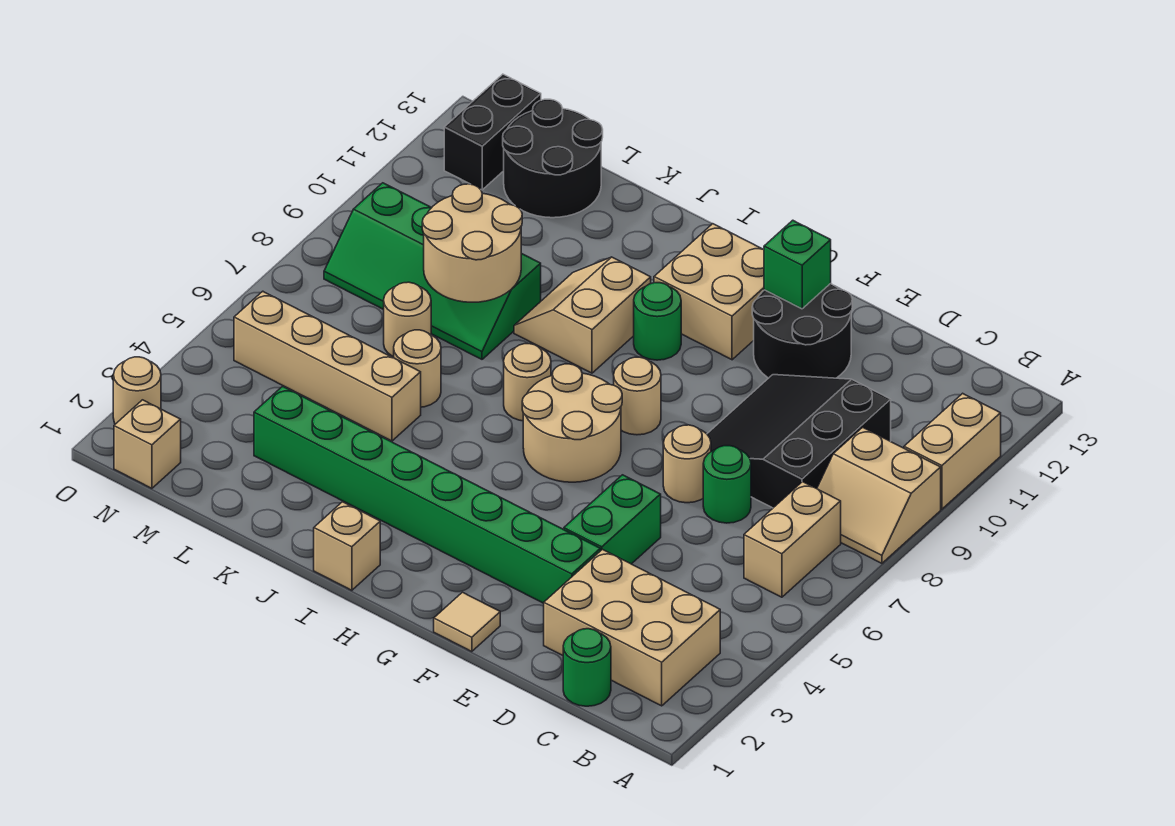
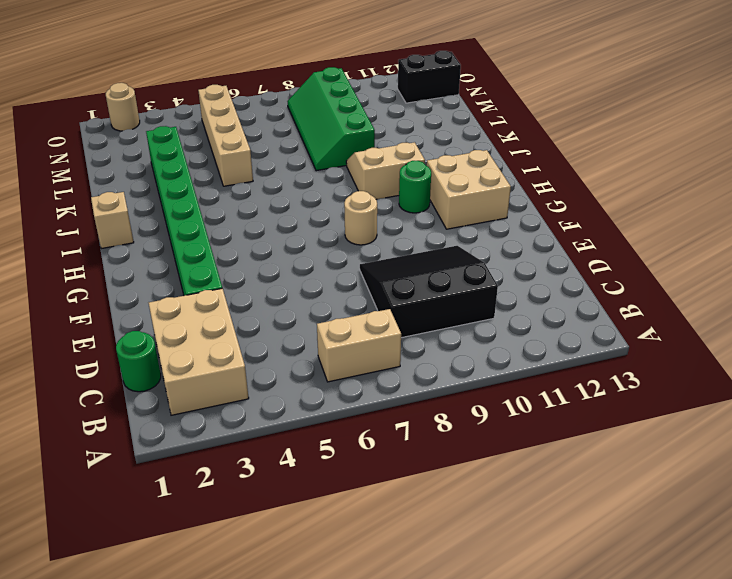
none -> tan 2x2 slope [817,427,941,563]
none -> tan 1x2 brick [904,393,1001,509]
none -> green 1x1 round brick [703,446,751,523]

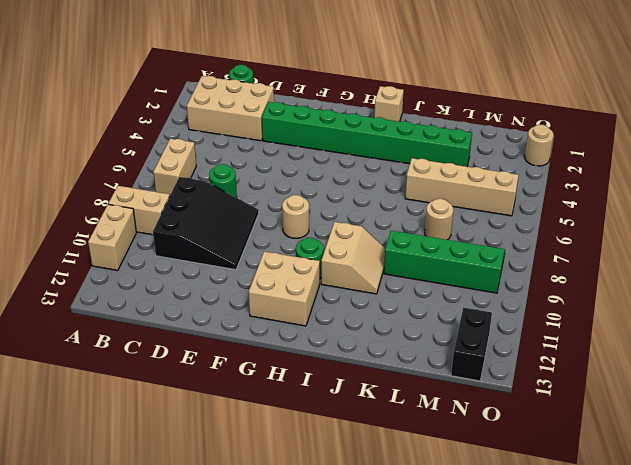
none -> green 1x2 brick [564,475,661,564]
none -> tan 1x1 round brick [663,425,711,503]
none -> black 2x2 round brick [752,284,852,378]

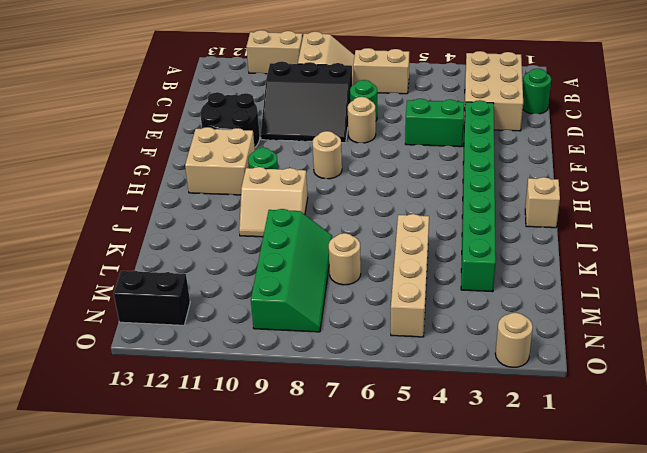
none -> tan 1x1 tile [434,592,500,652]
none -> tan 2x2 round brick [522,364,622,482]
none -> tan 1x1 round brick [504,344,551,421]

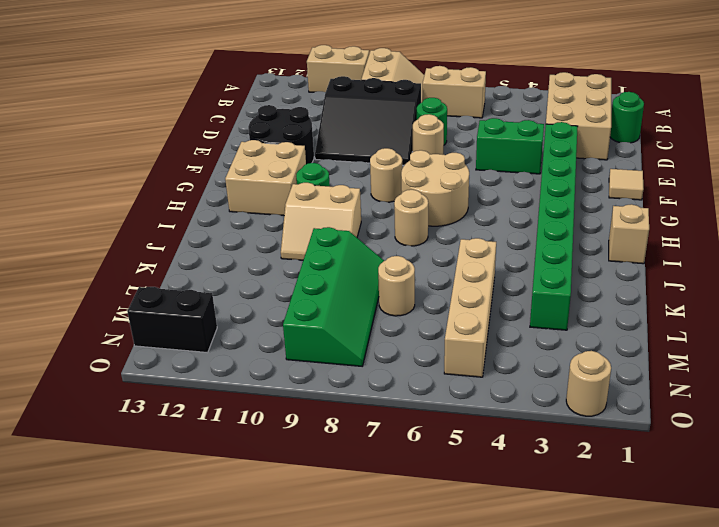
none -> tan 1x1 round brick [394,330,441,407]
none -> black 2x2 round brick [503,99,603,218]
none -> tan 1x1 brick [114,400,181,488]

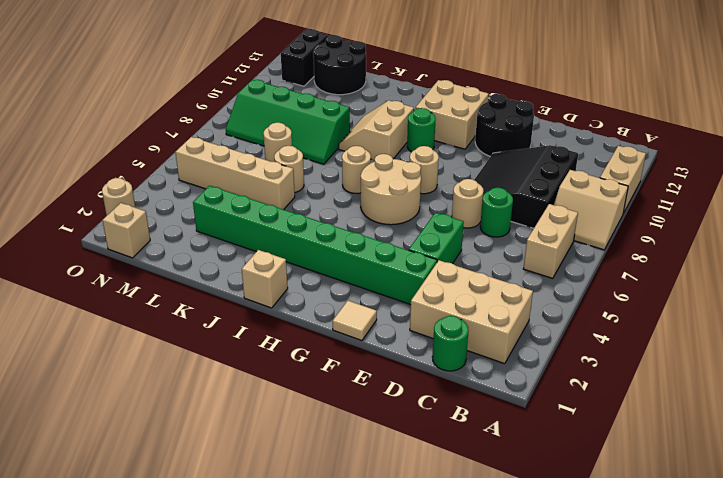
none -> green 1x1 brick [764,220,831,309]
none -> tan 2x2 round brick [422,184,522,302]

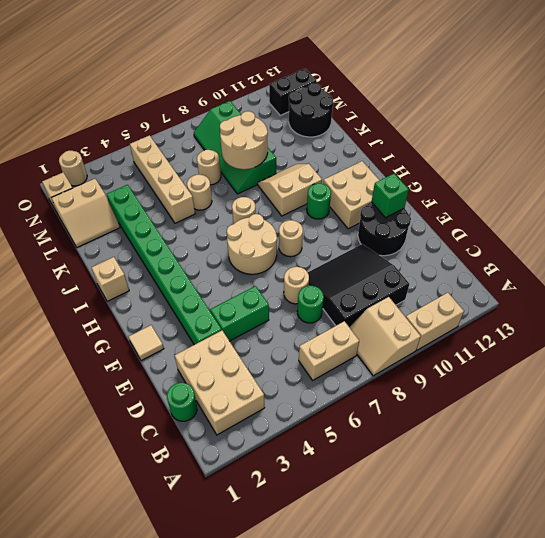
tan 2x2 slope [51,179,120,247] -> none

